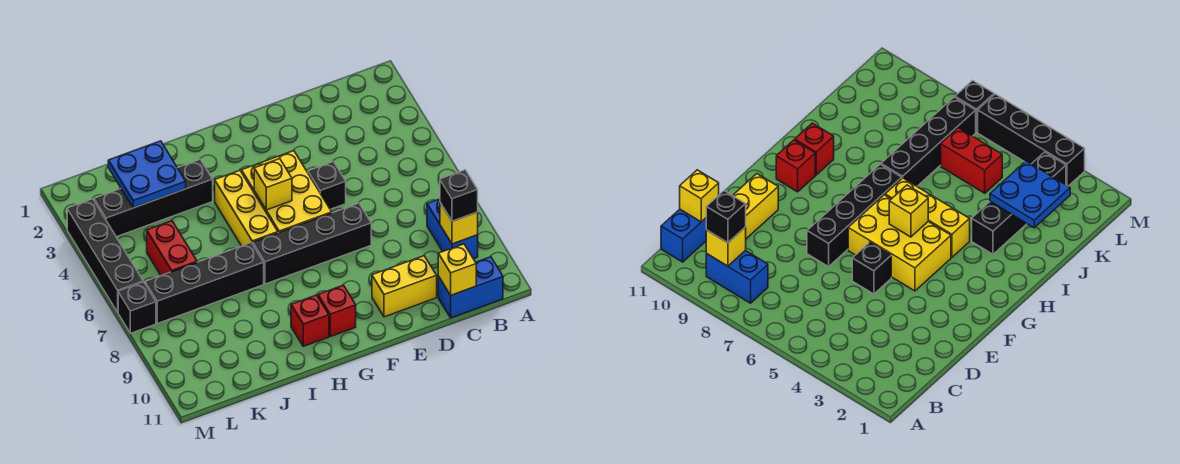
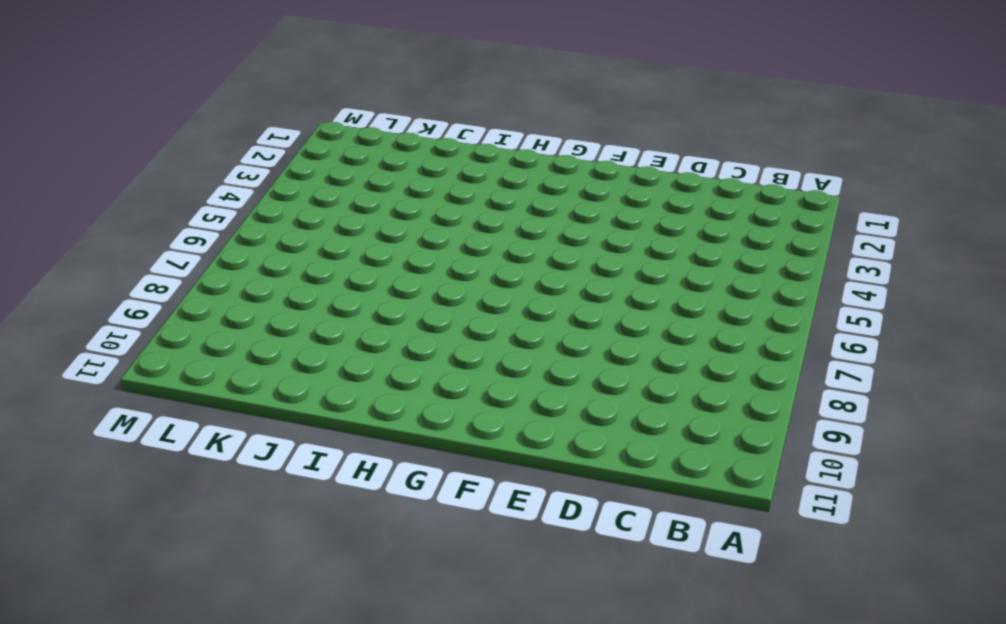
none -> blue 1x2 brick [427,199,478,259]
none -> blue 1x2 brick [438,257,503,318]
none -> yellow 1x2 brick [372,256,437,317]

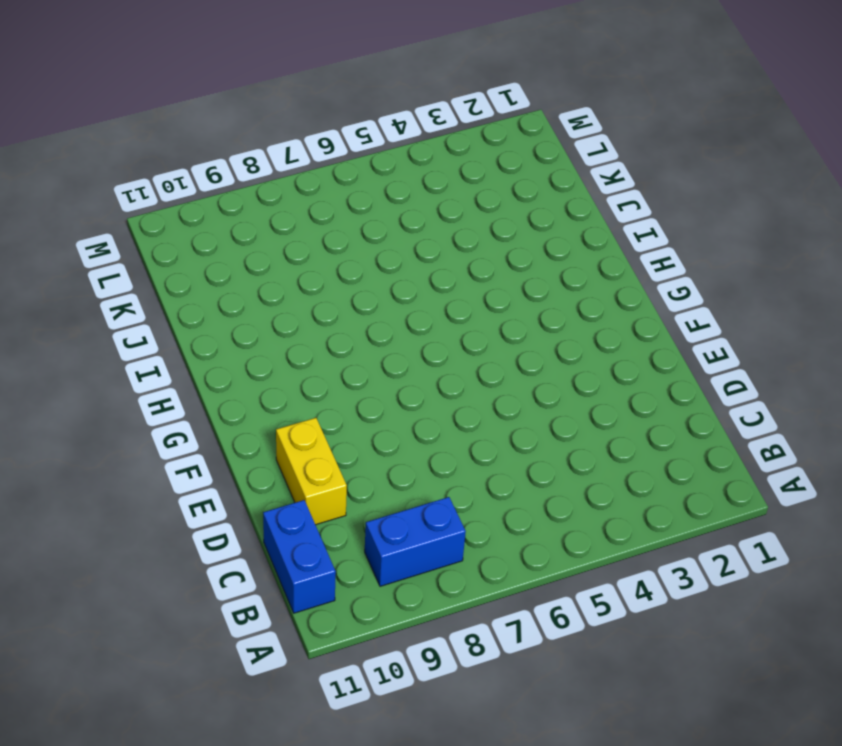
none -> black 1x1 brick [308,162,346,209]
none -> black 1x4 brick [253,203,371,284]
none -> yellow 2x3 brick [241,151,332,233]

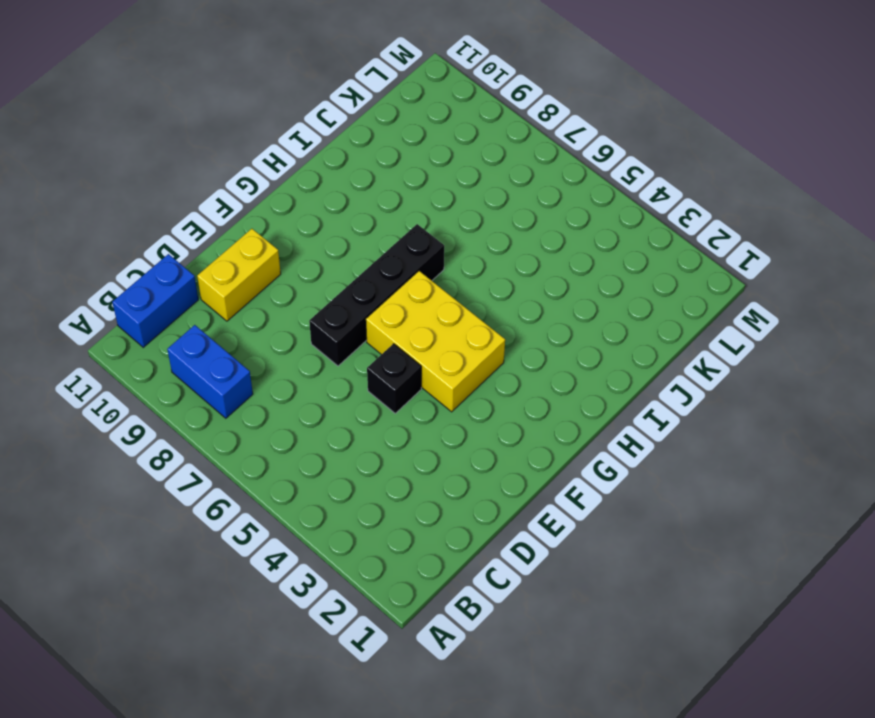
none -> red 1x1 brick [318,285,356,337]
none -> yellow 1x3 brick [215,171,278,246]
none -> red 1x1 brick [291,295,329,346]

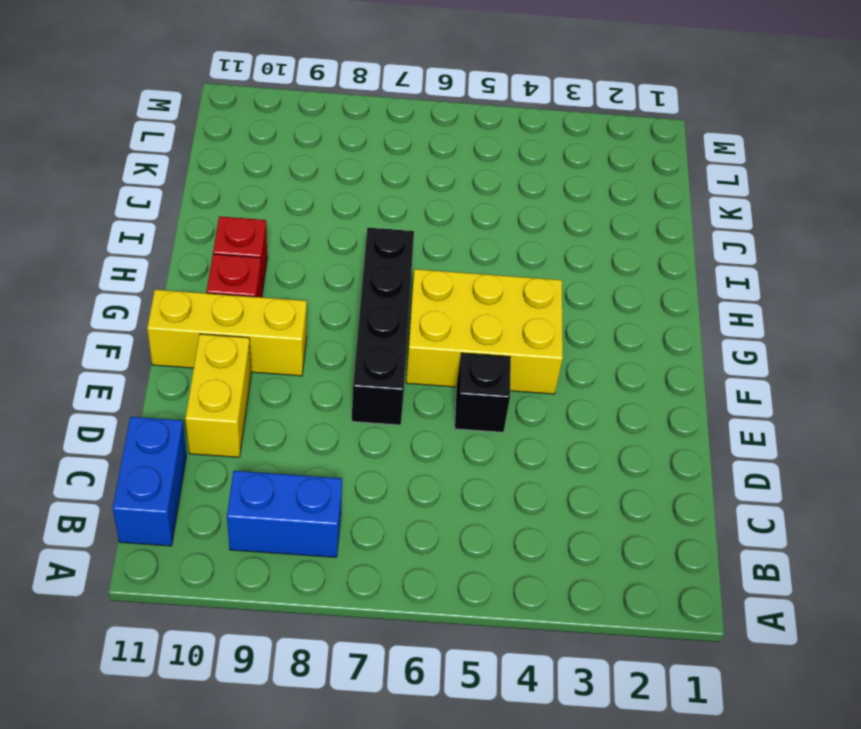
yellow 1x3 brick [147,290,307,376] -> yellow 1x3 brick moved to [215,171,278,246]
none -> black 1x4 brick [94,160,213,237]
none -> black 1x4 brick [145,243,264,324]
none -> red 1x2 brick [147,221,197,275]

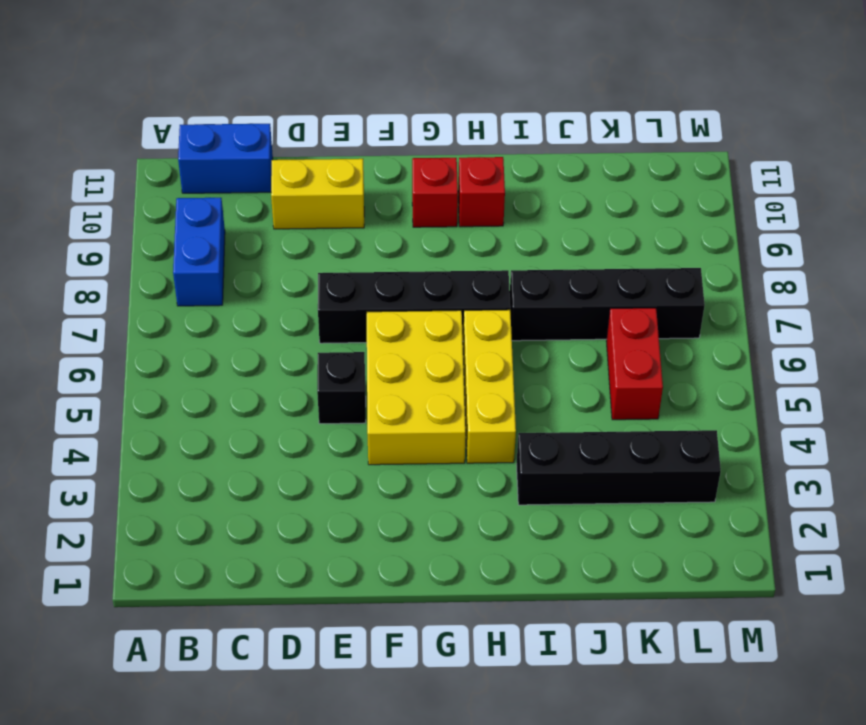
none -> black 1x4 brick [67,199,143,312]
none -> black 1x1 brick [118,282,156,333]
none -> yellow 1x1 brick [440,203,478,244]

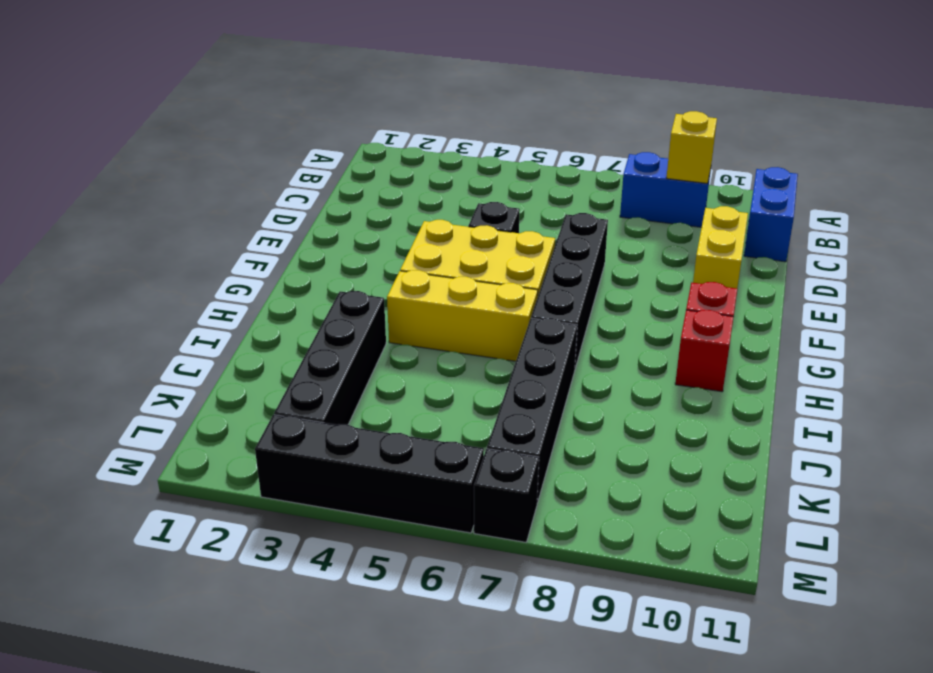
none -> red 1x2 brick [147,221,197,275]
none -> yellow 1x1 brick [438,244,476,295]
none -> yellow 1x1 brick [254,159,292,210]

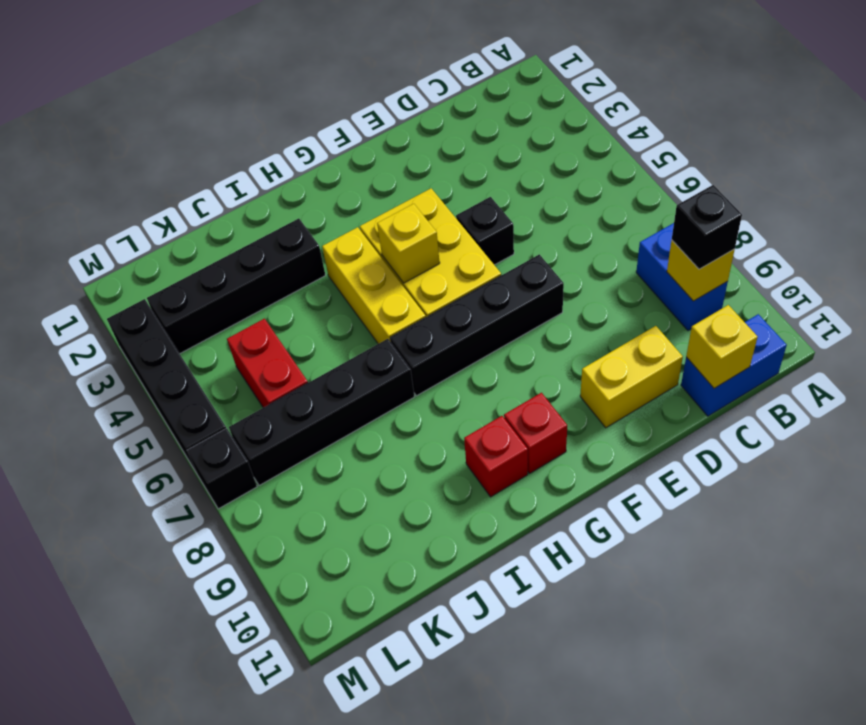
none -> blue 2x2 plate [108,141,186,208]

